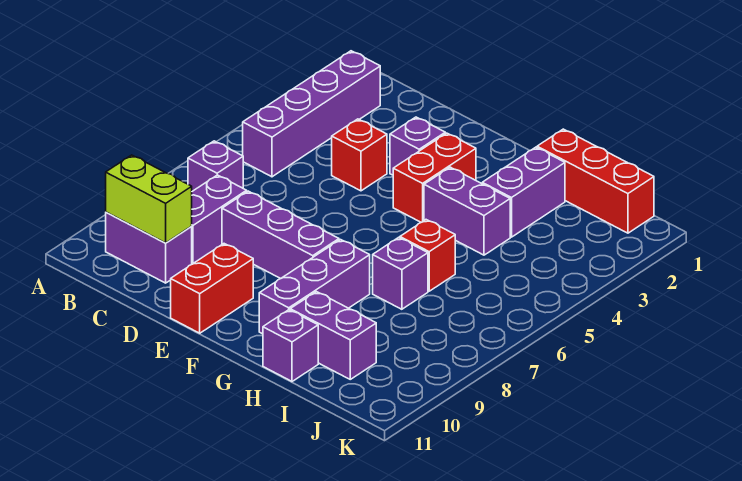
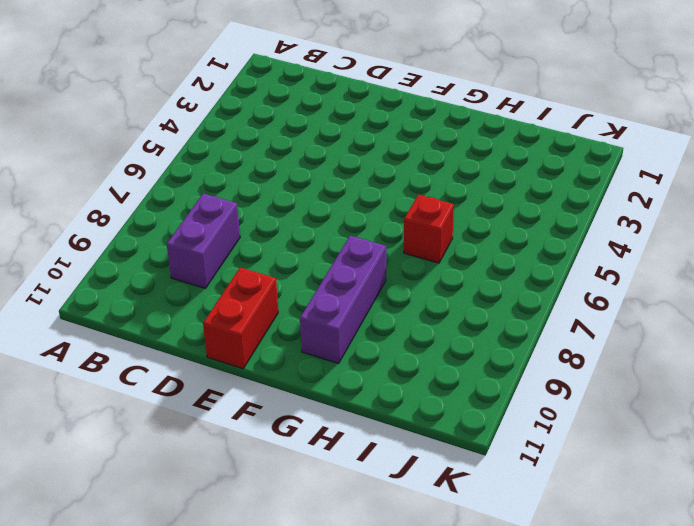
none -> purple 1x4 brick [243,51,380,177]
none -> purple 1x1 brick [188,141,243,191]
none -> purple 1x2 brick [106,212,192,283]

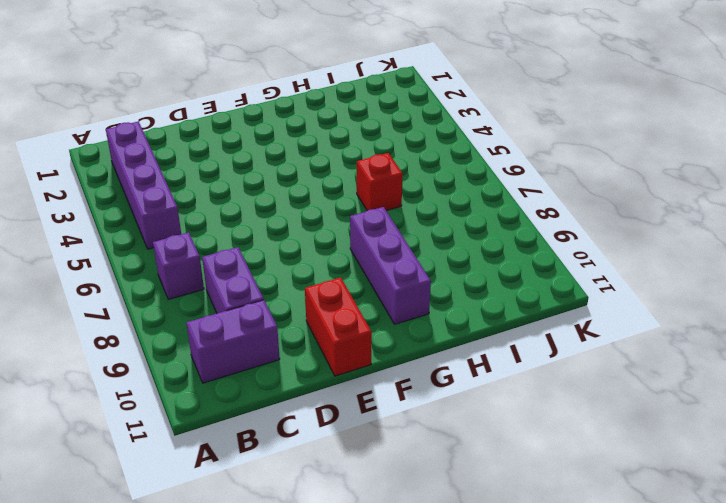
none -> red 1x1 brick [332,119,387,191]
none -> purple 1x3 brick [222,191,339,279]
none -> purple 1x1 brick [390,117,445,175]

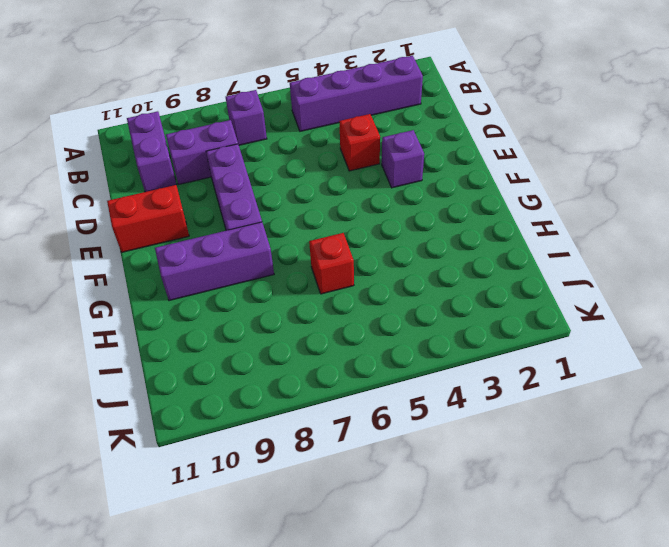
none -> red 1x2 brick [393,133,476,222]
none -> purple 1x2 brick [424,167,510,255]
none -> red 1x3 brick [537,129,654,233]

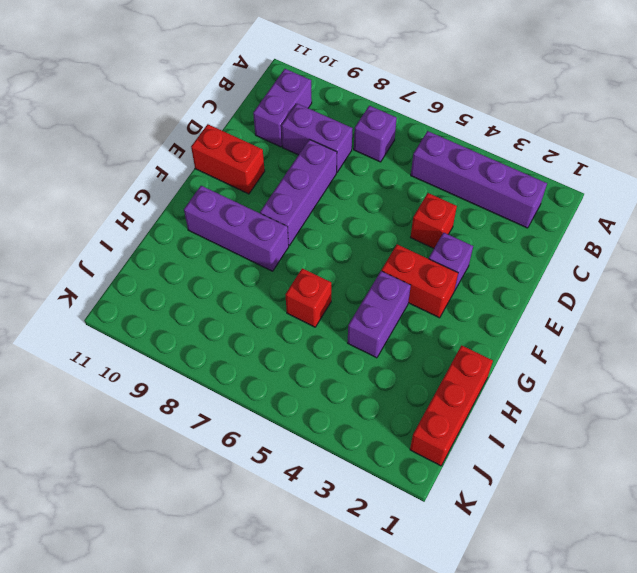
none -> purple 1x2 brick [482,147,565,237]
none -> purple 1x1 brick [373,237,428,309]
none -> purple 1x2 brick [290,292,376,379]

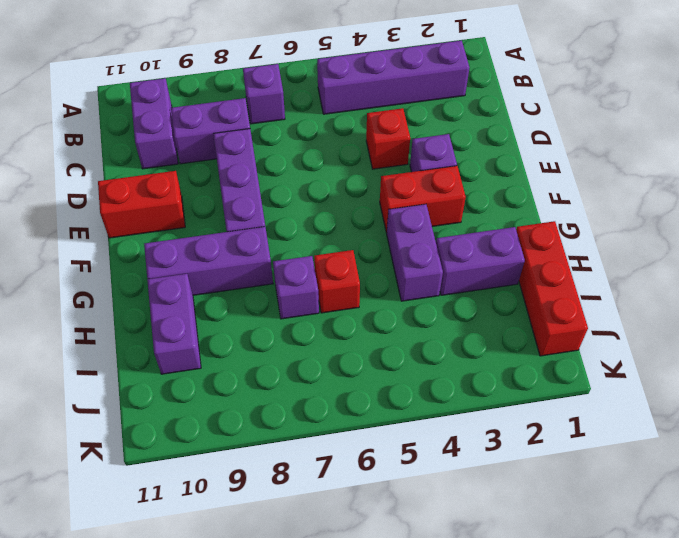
none -> purple 1x1 brick [263,310,318,381]
none -> lime 1x2 brick [106,155,192,243]

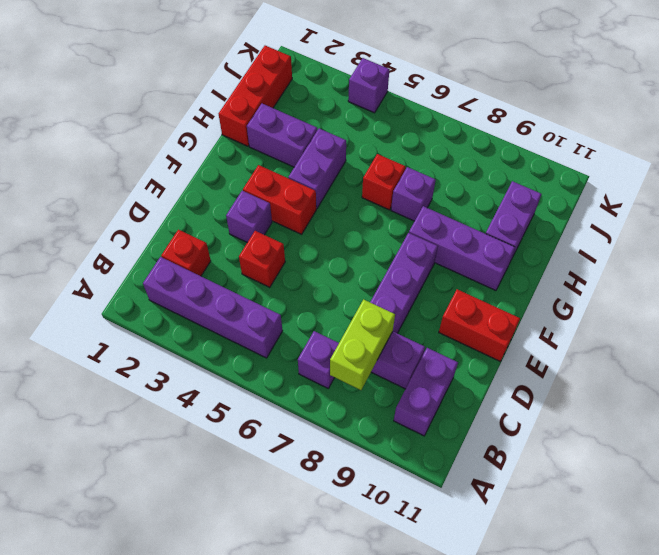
lime 1x2 brick [330,299,395,390] -> lime 1x2 brick moved to [106,155,192,243]
red 1x1 brick [161,230,211,276] -> none
purple 1x1 brick [348,58,390,113] -> purple 1x1 brick moved to [263,310,318,381]

